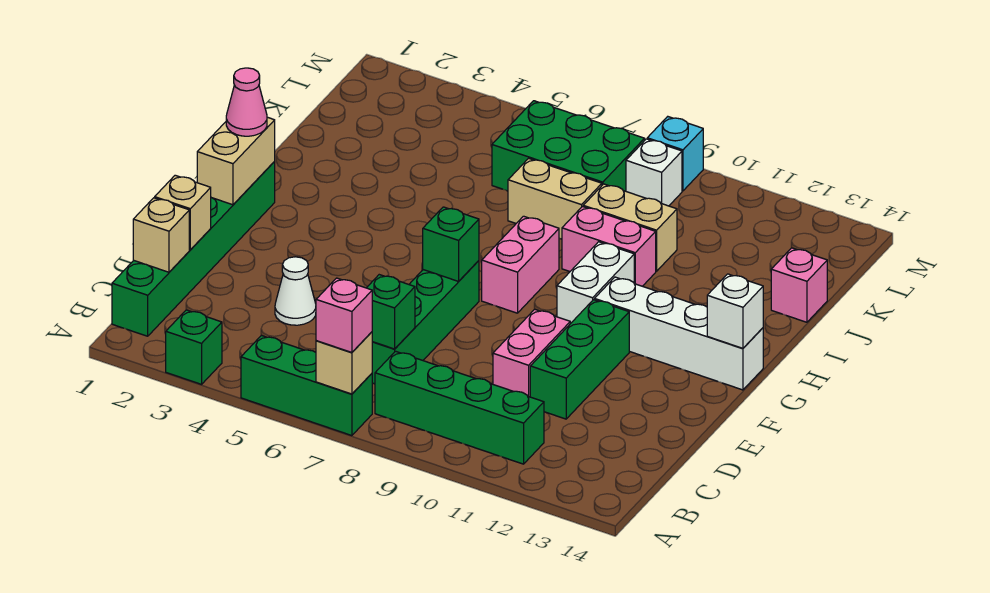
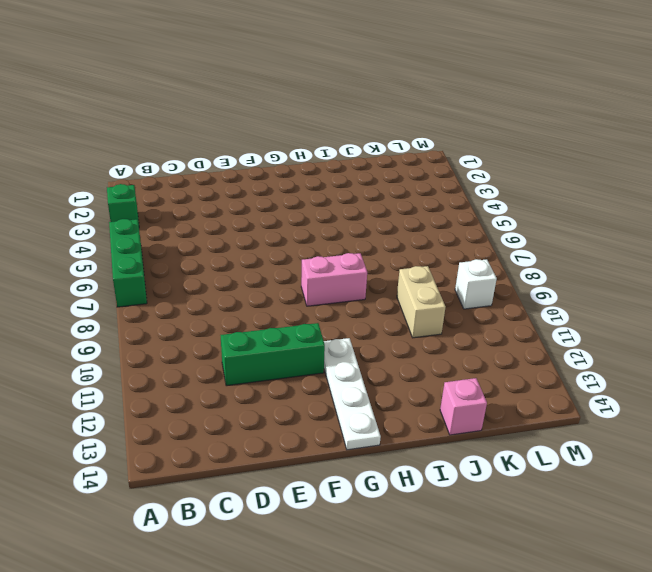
white 1x4 plate [324,338,381,450] -> white 1x4 brick [594,277,763,390]
none -> green 1x6 brick [112,162,275,336]
none -> green 1x4 brick [375,351,544,464]
none -> green 1x4 brick [372,261,479,384]

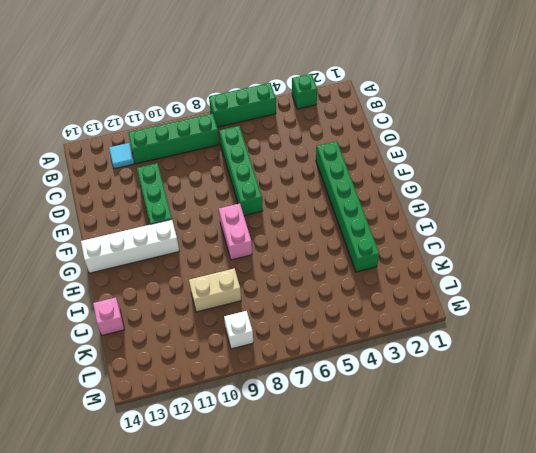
cyan 1x1 tile [109,143,134,169] -> none
green 1x6 brick [316,141,379,272] -> green 1x6 brick moved to [112,162,275,336]
none -> white 1x1 cone [275,257,316,325]
none -> pink 1x2 brick [493,309,570,397]
none -> white 1x2 brick [557,242,634,324]

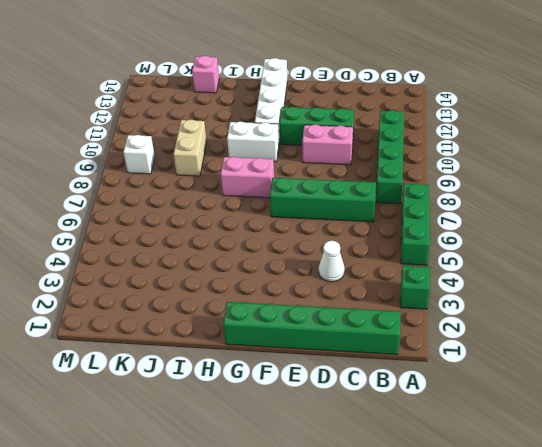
none -> pink 1x2 brick [562,207,656,286]
none -> tan 1x2 brick [508,158,602,239]
none -> green 2x3 brick [492,101,645,191]

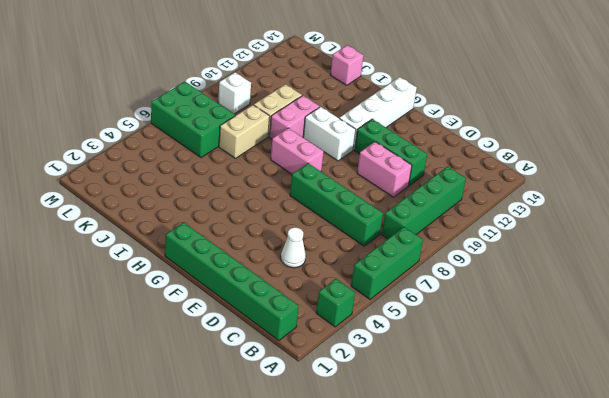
green 2x3 brick [151,82,235,158] -> green 2x3 brick turned to [492,101,645,191]
none -> cyan 1x1 brick [647,117,703,191]
none -> tan 1x1 brick [316,332,372,394]
none -> tan 1x1 brick [133,198,189,272]

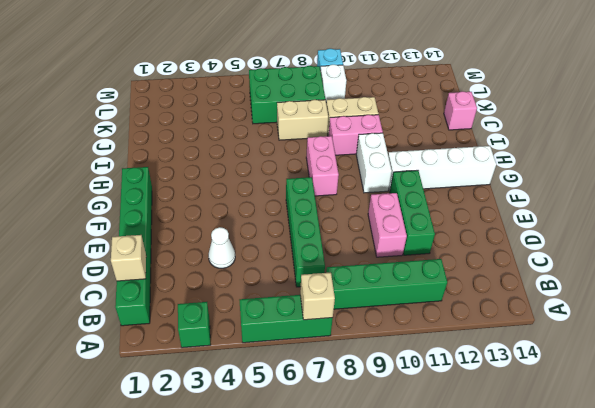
none -> green 1x1 brick [367,275,415,349]
none -> tan 1x1 brick [155,175,211,250]
none -> tan 1x2 brick [197,117,275,205]

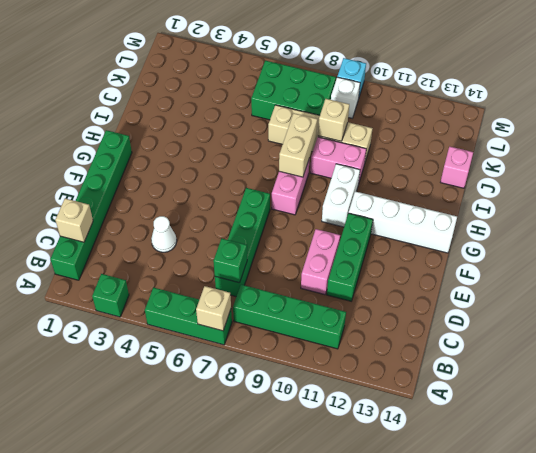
tan 1x2 brick [279,113,317,177] -> tan 1x2 brick moved to [197,117,275,205]
tan 1x1 brick [318,99,349,141] -> tan 1x1 brick moved to [155,175,211,250]
none -> green 1x1 brick [423,207,479,281]
none -> white 1x1 brick [707,274,763,348]
none -> pink 1x1 brick [316,278,372,353]

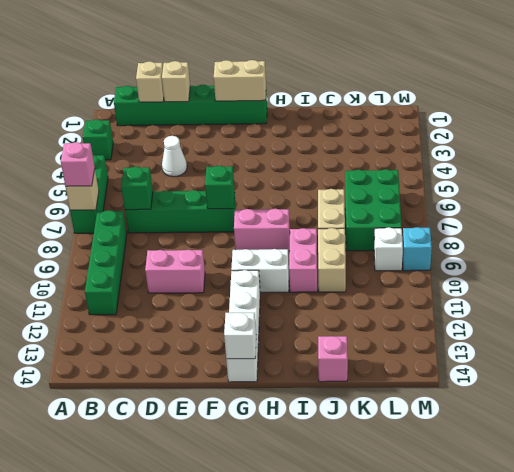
none -> green 1x3 brick [530,300,629,419]
none -> pink 1x1 cone [226,68,267,136]

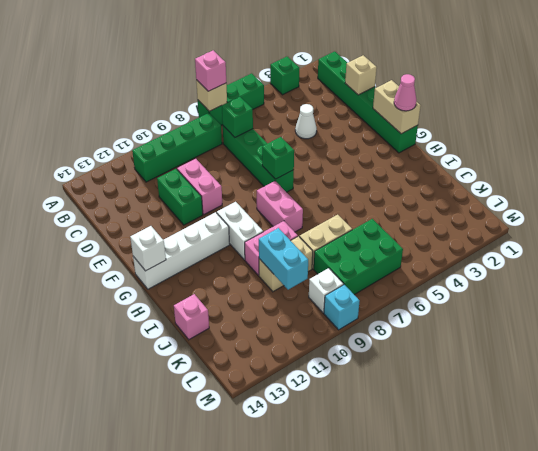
green 1x2 brick [157,169,203,225] -> green 1x3 brick [530,300,629,419]
cyan 1x2 brick [259,228,308,290] -> none
none -> tan 1x1 brick [133,198,189,272]

